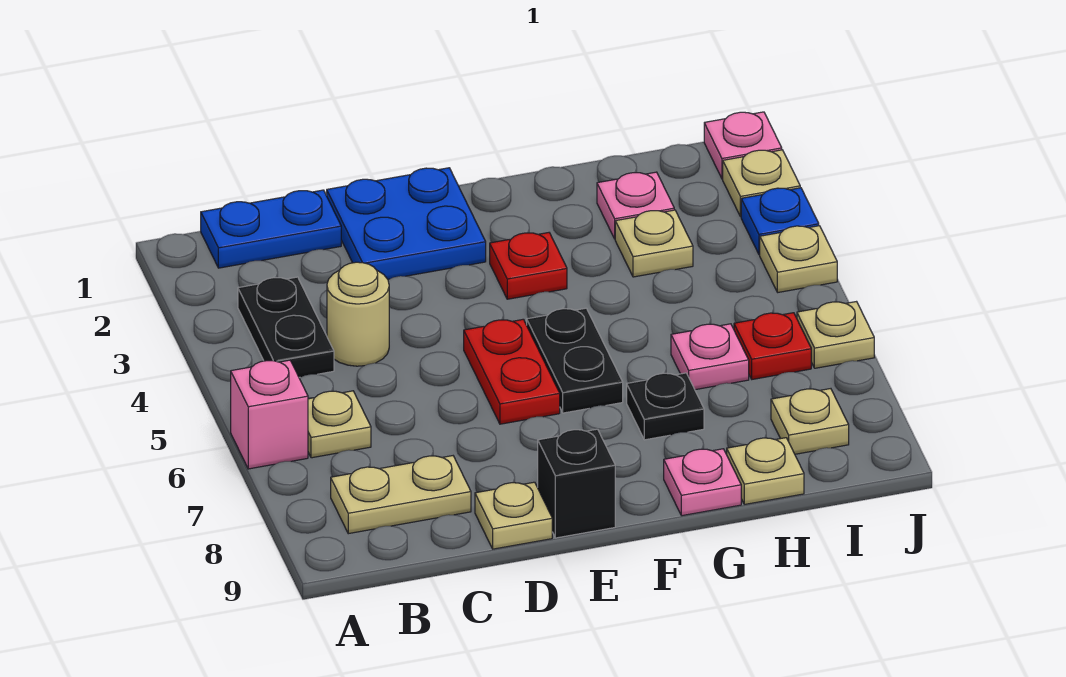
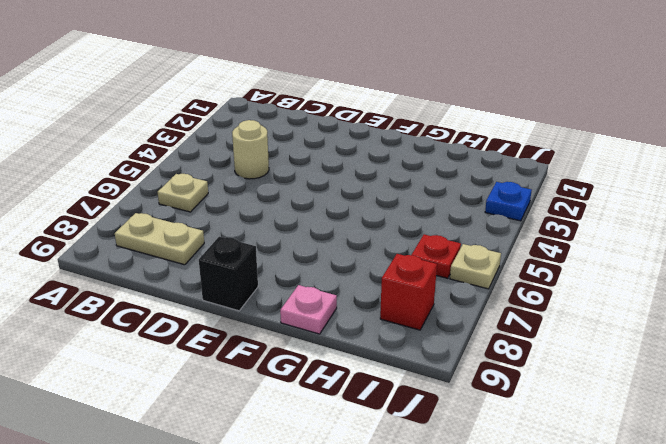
red 1x1 brick [380,254,437,330] -> tan 1x1 plate [771,389,849,454]
none -> pink 1x1 brick [231,360,308,469]
none -> blue 1x2 plate [201,190,341,268]
none -> black 1x2 plate [238,277,334,377]

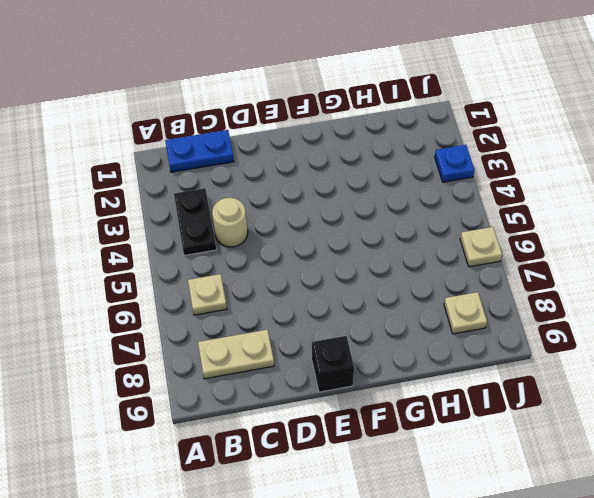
none -> pink 1x1 brick [231,360,308,469]
none -> blue 2x2 plate [327,168,486,279]
none -> tan 1x1 plate [475,482,552,549]

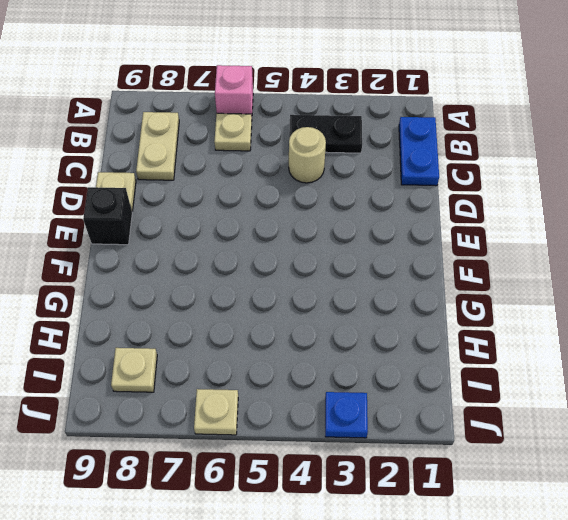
none -> blue 2x2 plate [327,168,486,279]
none -> red 1x2 plate [464,319,560,424]
none -> red 1x1 plate [490,233,567,299]

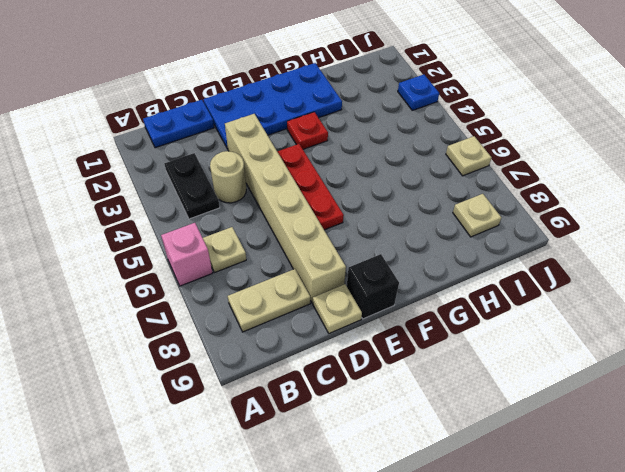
blue 2x4 plate [204,63,342,149] -> blue 2x2 plate [327,168,486,279]
tan 1x6 brick [225,114,346,303] -> none
red 1x3 plate [277,144,344,230] -> red 1x2 plate [464,319,560,424]
none -> black 1x2 plate [527,308,623,413]
none -> black 1x1 plate [627,373,704,440]
none -> pink 1x1 plate [664,449,741,516]

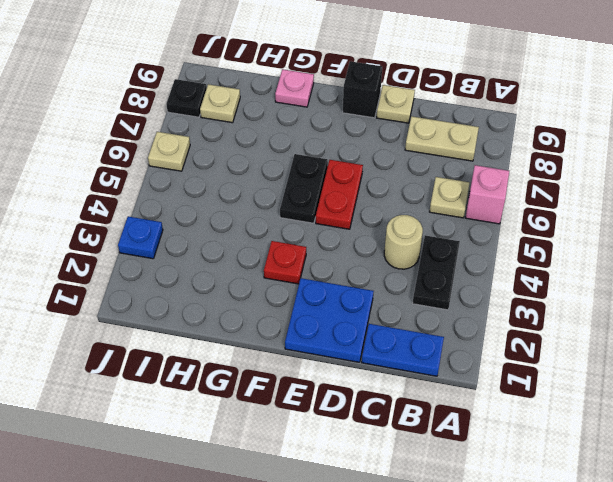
black 1x1 plate [166,79,207,117] -> black 1x1 plate moved to [627,373,704,440]
none -> pink 1x1 plate [597,172,674,239]
none -> tan 1x1 plate [615,210,693,277]
none -> pink 1x1 plate [671,324,749,390]

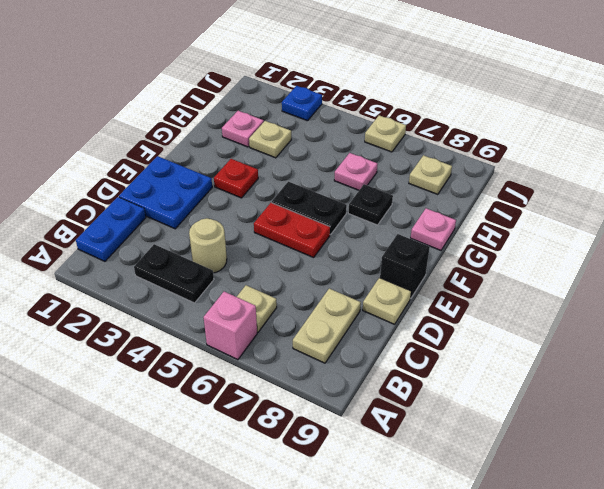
none -> tan 1x1 plate [727,438,804,504]
none -> red 1x1 plate [734,313,811,379]
none -> pink 1x1 plate [704,112,782,179]

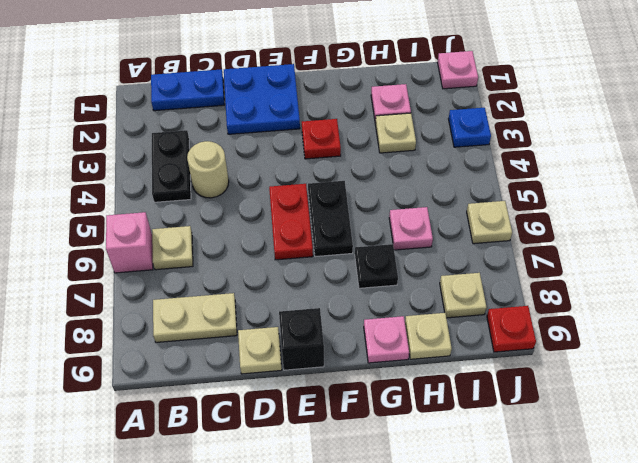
red 1x1 plate [487,306,536,352] -> red 1x1 plate moved to [734,313,811,379]
none -> tan 1x1 plate [723,150,800,217]
none -> tan 1x1 plate [760,226,837,292]

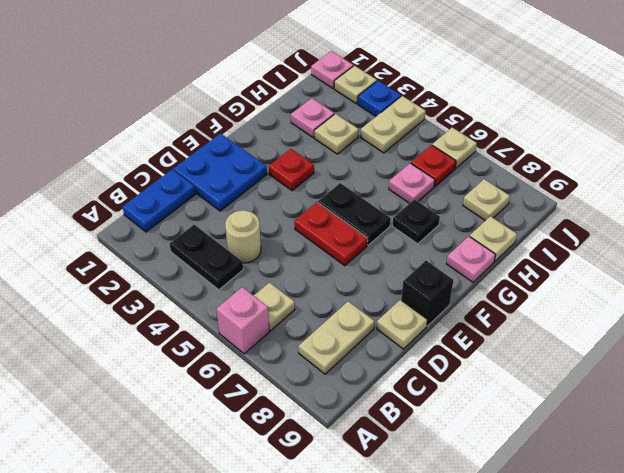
tan 1x2 plate [360,96,426,153] -> tan 1x1 plate [760,226,837,292]

